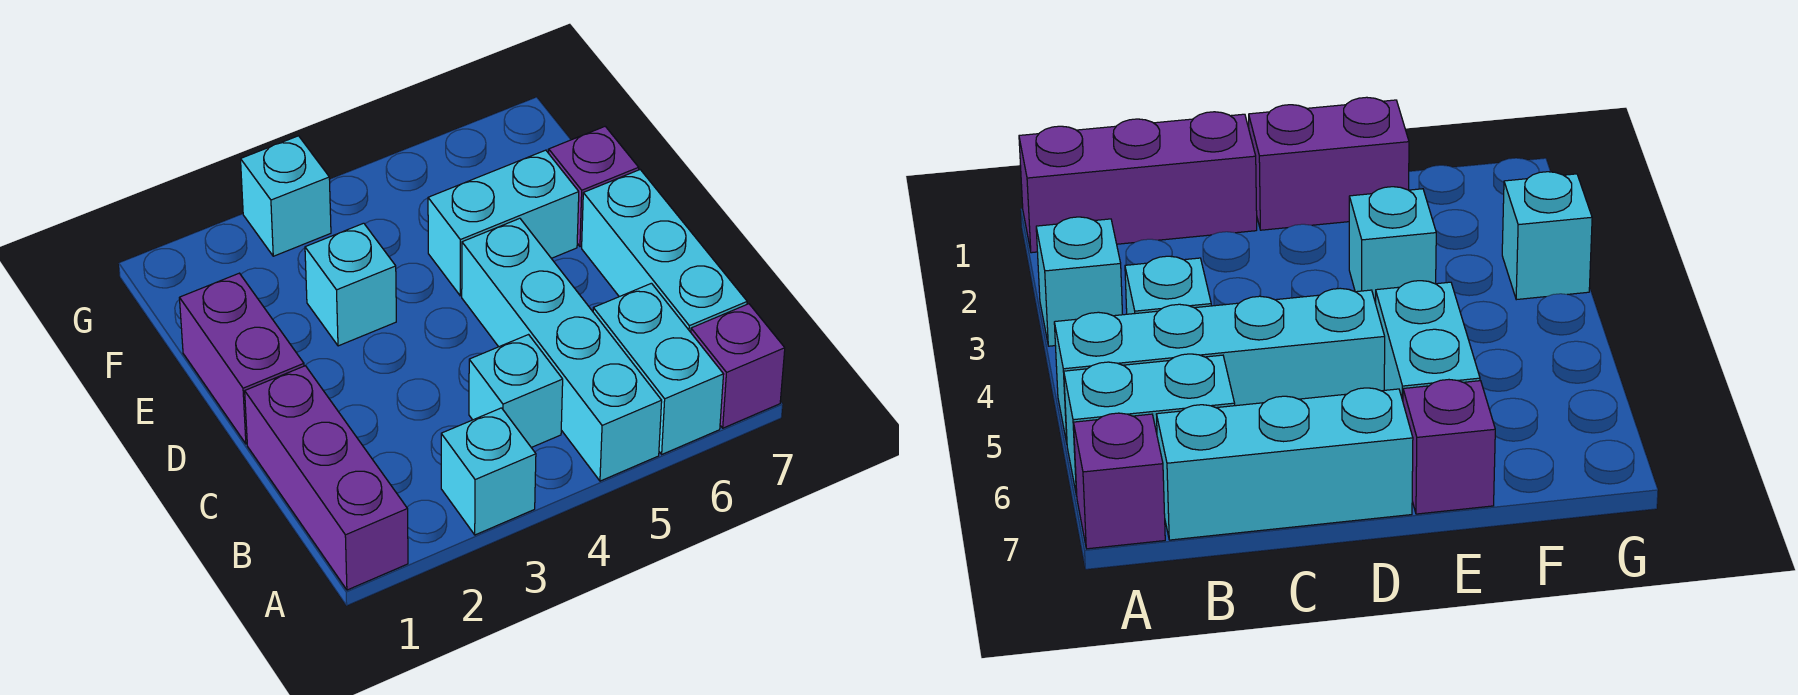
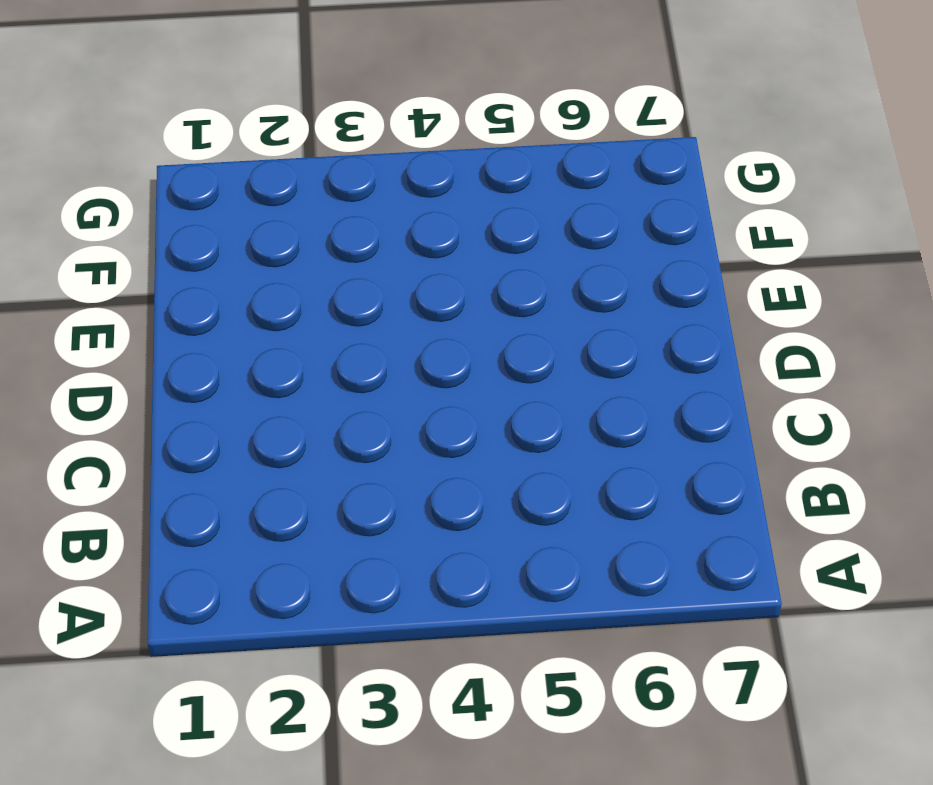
none -> purple 1x3 brick [245,366,408,590]
none -> cyan 1x1 brick [441,408,536,535]
none -> cyan 1x4 brick [462,218,662,481]

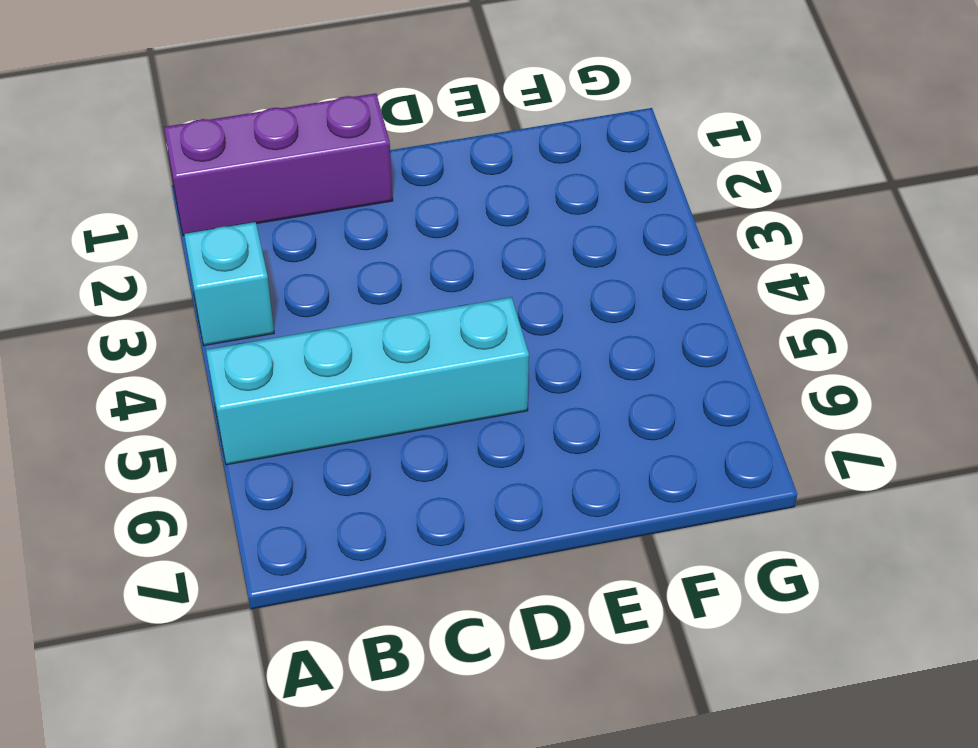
none -> cyan 1x2 brick [593,283,724,454]
none -> purple 1x1 brick [691,304,785,428]
none -> cyan 1x1 brick [469,335,563,448]

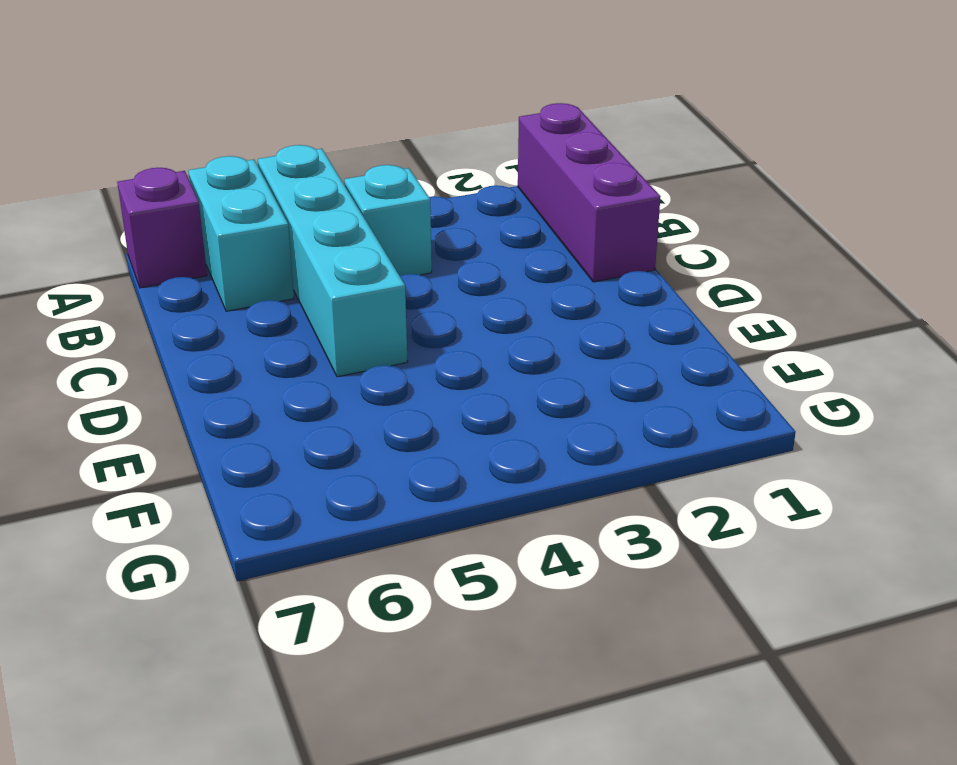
none -> cyan 1x1 brick [441,408,536,535]
none -> cyan 1x3 brick [582,170,747,332]
none -> purple 1x2 brick [180,273,304,444]

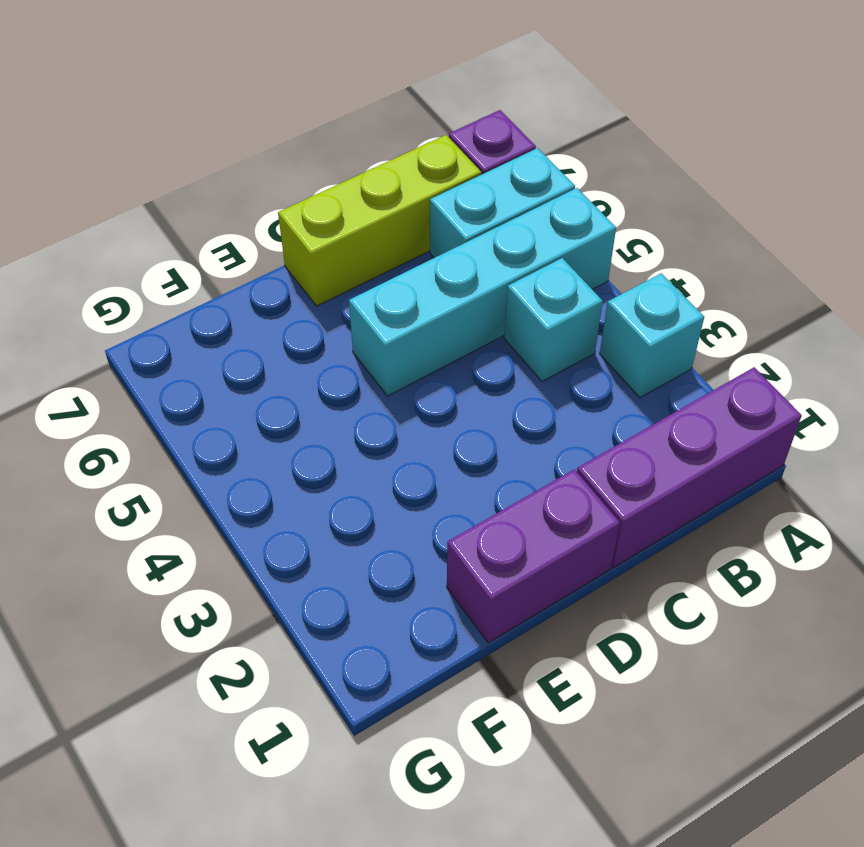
lime 1x3 brick [278,135,481,306] -> cyan 1x3 brick [582,170,747,332]
none -> cyan 1x1 brick [305,223,396,346]
none -> cyan 1x2 brick [428,150,579,296]
none -> purple 1x1 brick [549,126,639,247]

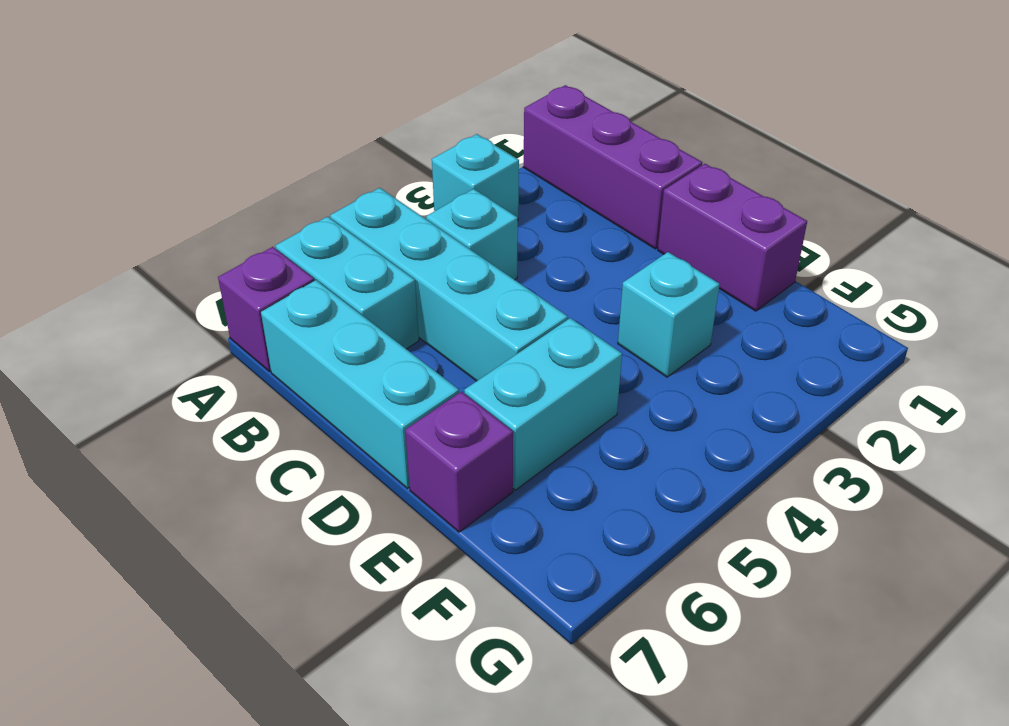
none -> cyan 1x1 brick [241,136,331,256]

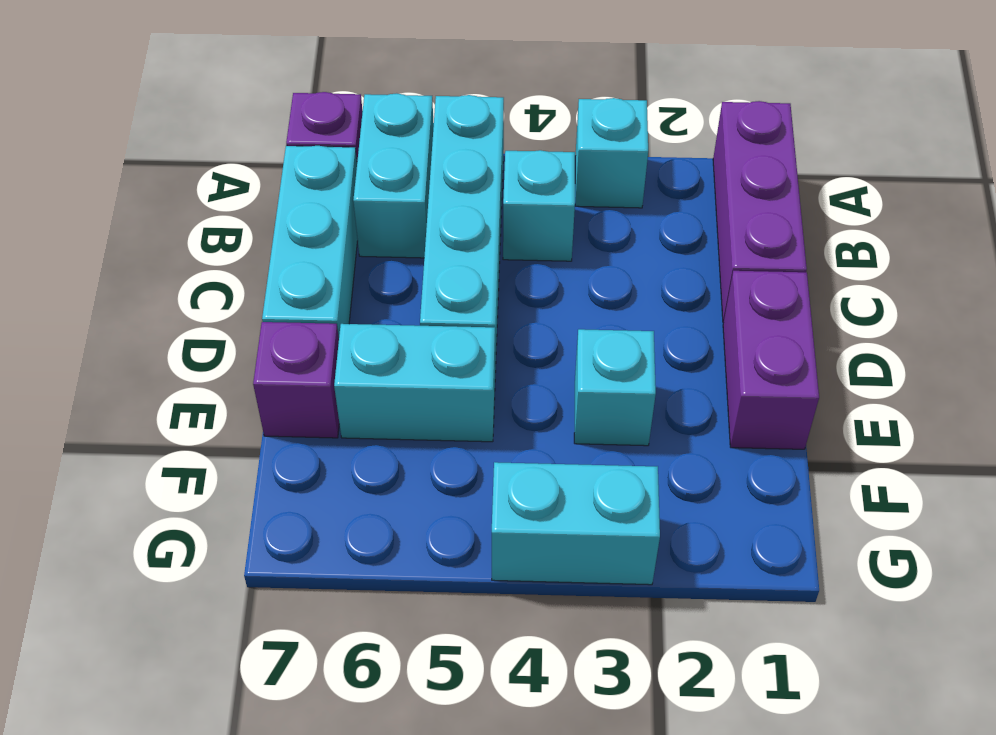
cyan 1x2 brick [492,462,660,585] -> cyan 1x1 brick [241,136,331,256]

